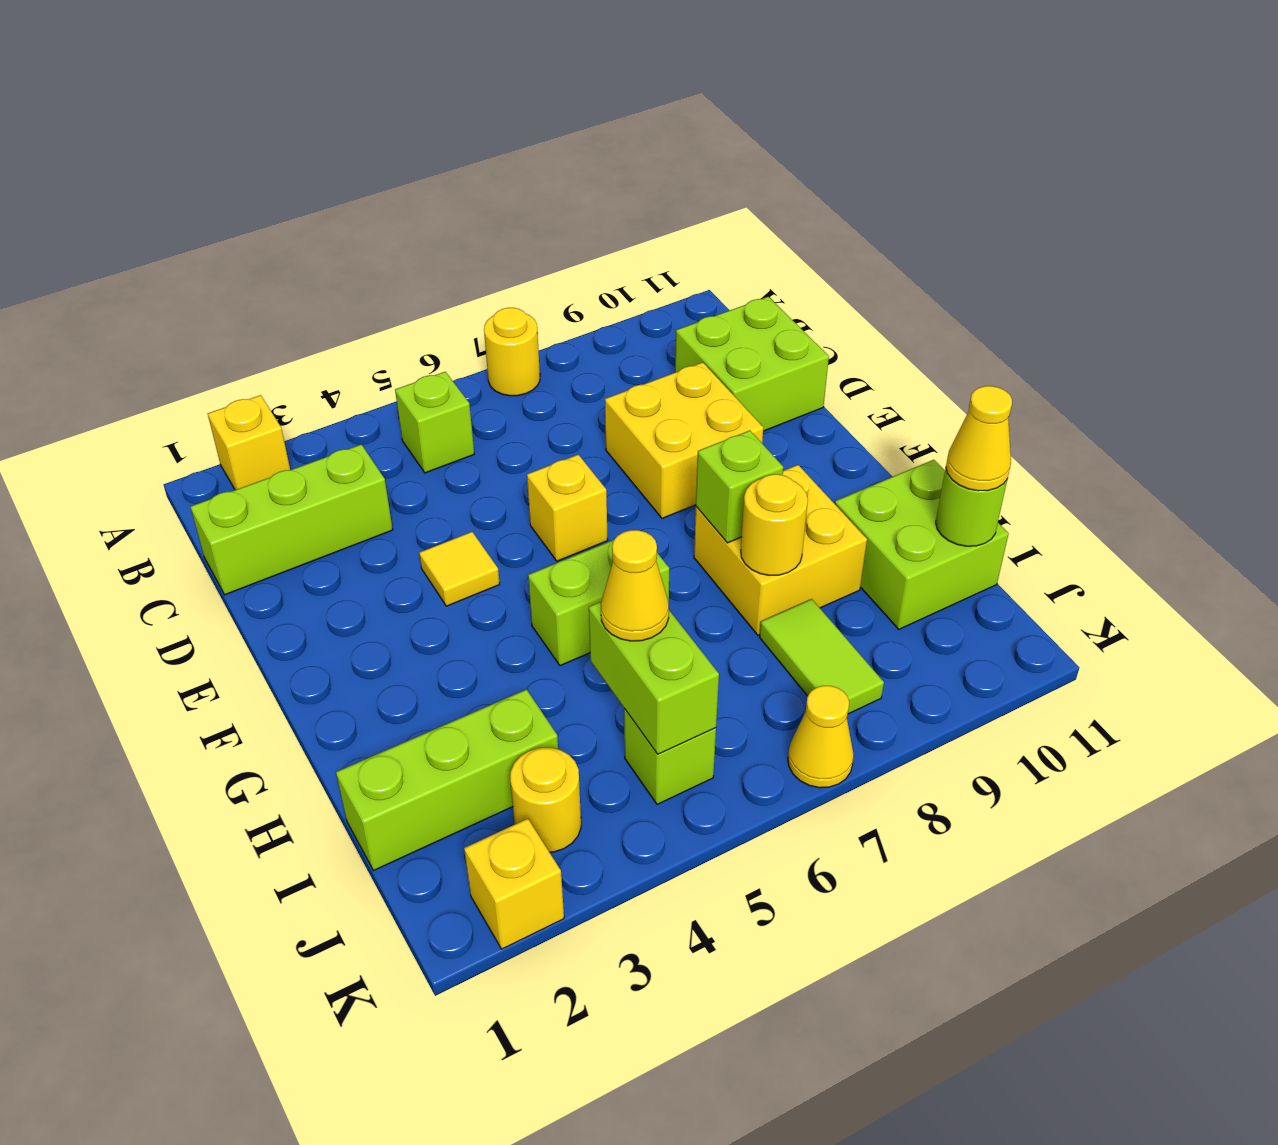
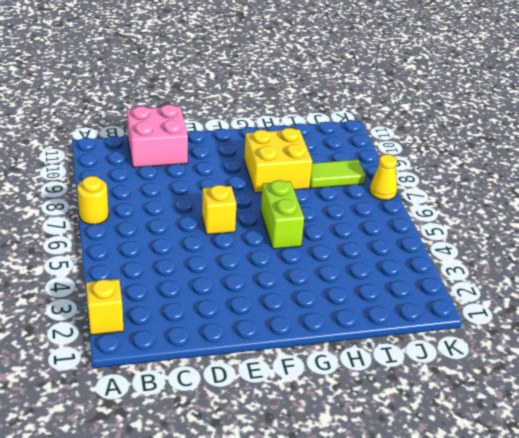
pink 2x2 brick [127,105,188,168] -> lime 2x2 brick [675,297,829,431]
none -> lime 1x1 brick [395,372,474,473]
none -> lime 1x3 brick [190,444,393,595]
none -> yellow 2x2 brick [605,362,763,518]

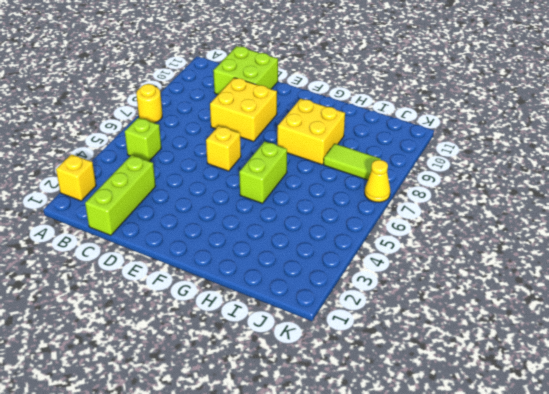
none -> yellow 1x1 tile [419,532,500,606]
none -> lime 2x2 brick [835,460,1009,629]
none -> lime 1x3 brick [336,689,558,870]

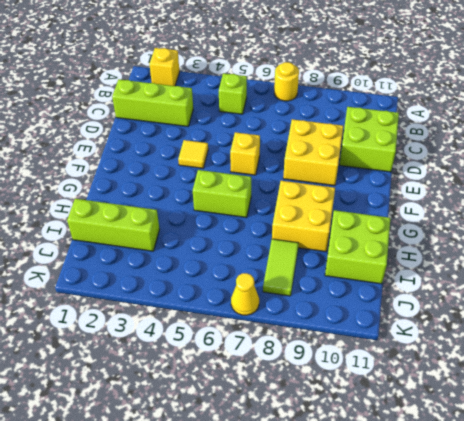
none -> yellow 1x1 round brick [510,748,581,852]
none -> lime 1x1 brick [624,709,716,804]
none -> yellow 1x1 brick [464,819,564,949]

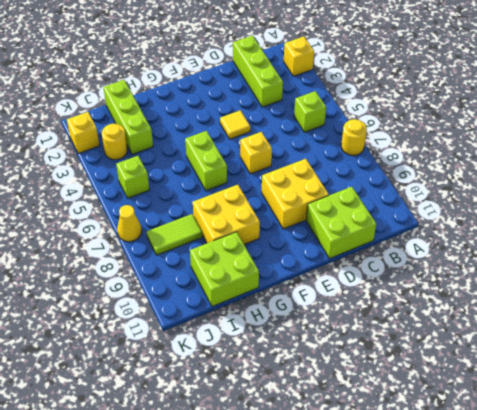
none -> lime 1x1 brick [696,430,783,543]
none -> yellow 1x1 round brick [741,474,808,575]
none -> lime 1x2 brick [589,602,719,754]

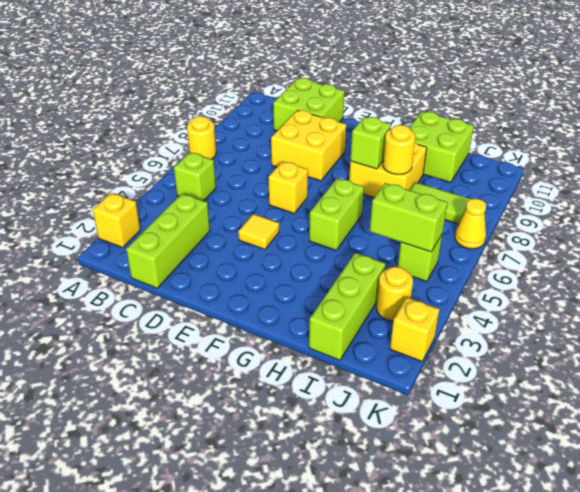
none -> lime 1x1 round brick [936,469,1007,546]
none -> yellow 1x1 cone [601,530,669,641]
none -> yellow 1x1 cone [946,386,1012,491]

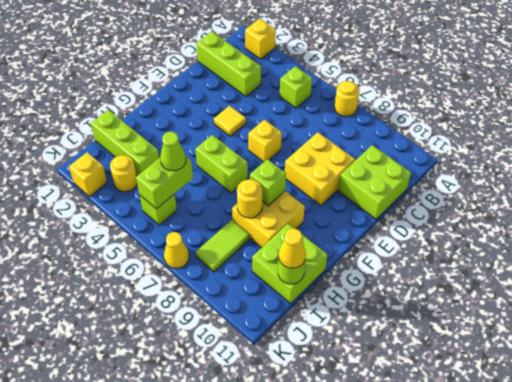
lime 1x1 cone [160,132,186,171] -> yellow 1x1 cone [601,530,669,641]

